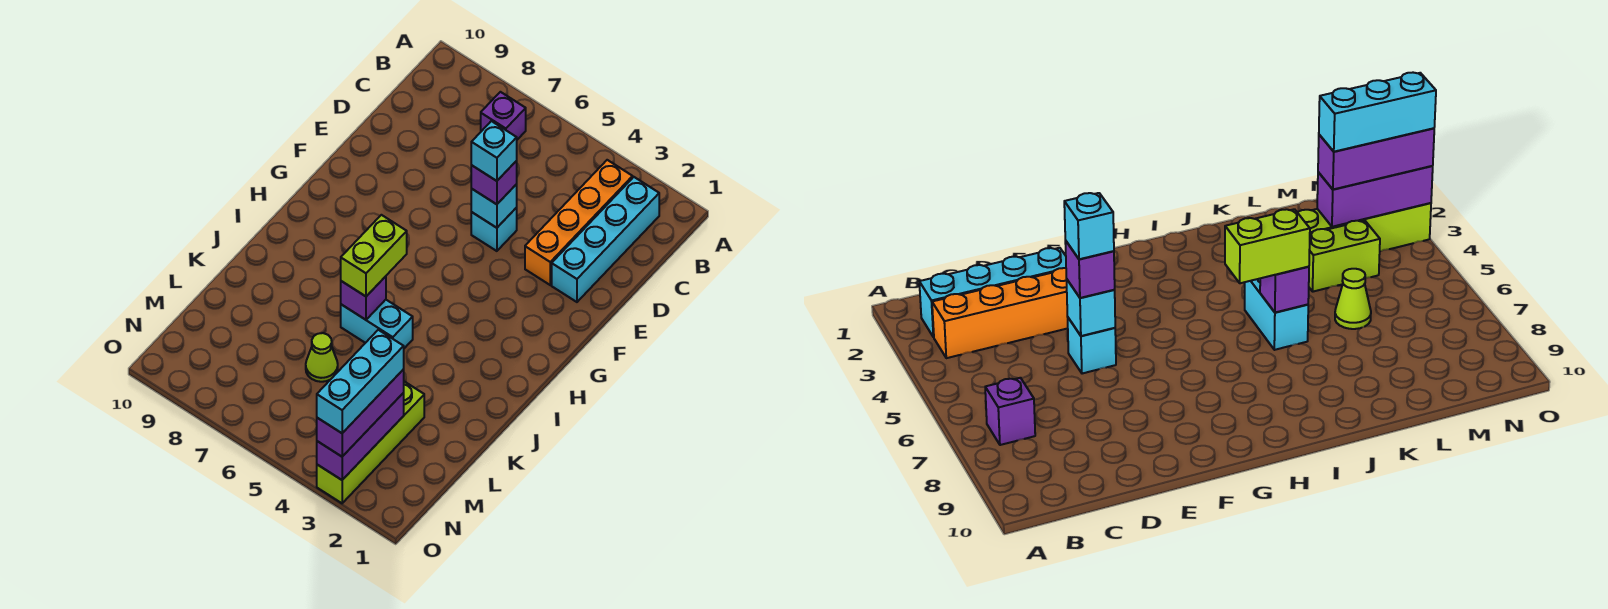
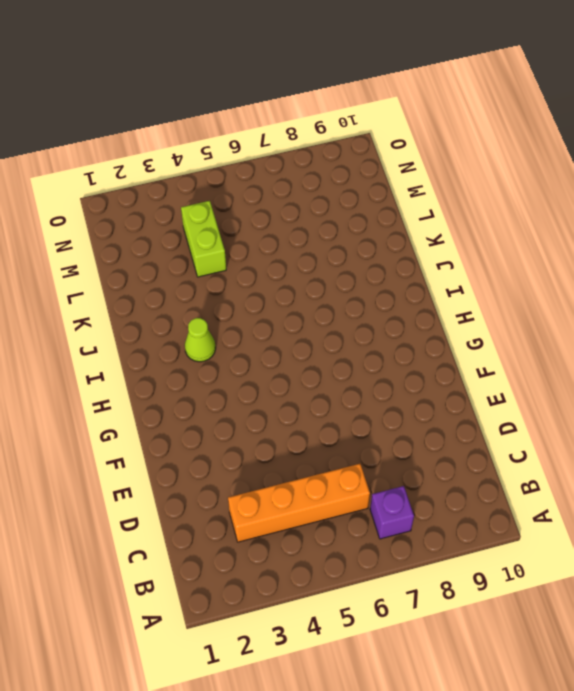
orange 1x4 brick [228,464,370,542] -> orange 1x4 brick turned to [525,160,633,285]
lime 1x1 cone [185,318,216,362] -> lime 1x1 cone moved to [306,333,338,382]
none -> cyan 1x4 brick [552,177,659,302]
none -> cyan 1x1 brick [471,208,517,251]
none -> cyan 1x2 brick [341,300,413,348]

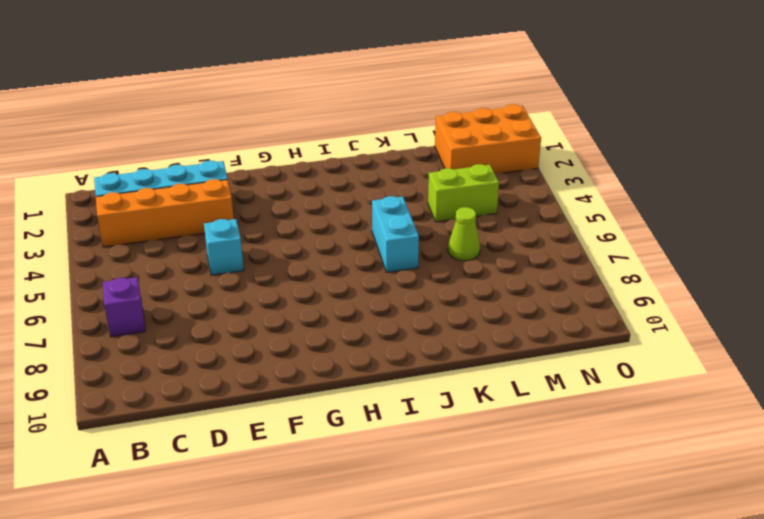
orange 2x3 brick [435,104,541,174] -> none
none -> lime 1x4 brick [317,382,424,503]
none -> cyan 1x1 brick [471,184,517,228]
none -> purple 1x1 brick [341,276,386,320]

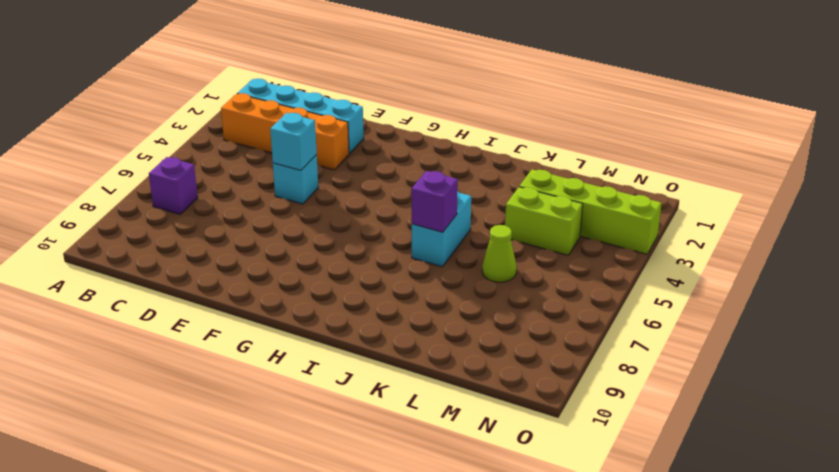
none -> purple 1x3 brick [317,393,404,480]
none -> purple 1x1 brick [471,161,517,204]
none -> lime 1x2 brick [341,215,407,296]

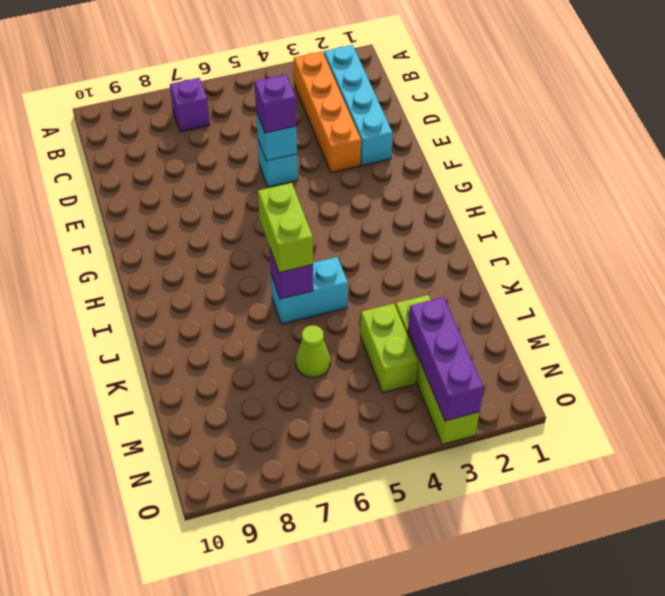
none -> purple 1x3 brick [317,369,404,457]
none -> cyan 1x1 brick [471,121,517,181]
none -> cyan 1x3 brick [317,330,404,433]

